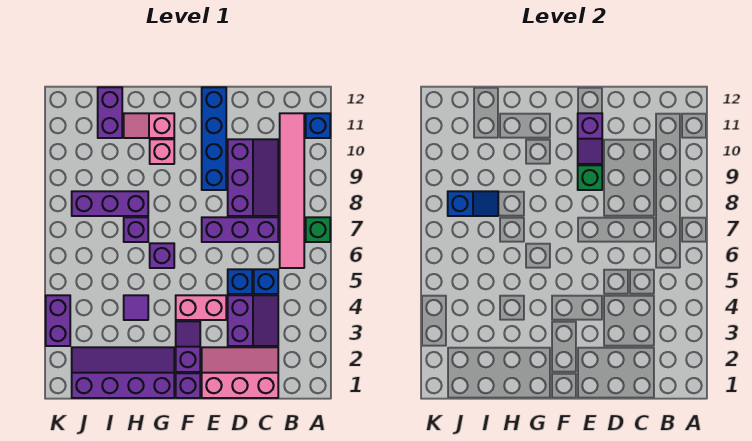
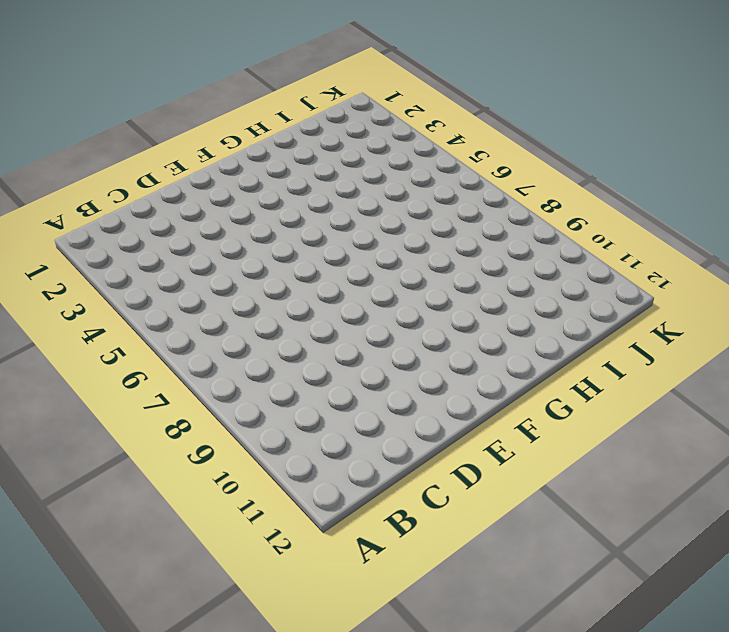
none -> green 1x1 brick [306,217,330,242]
none -> blue 1x1 brick [306,113,330,138]
none -> pink 1x6 tile [280,113,304,268]

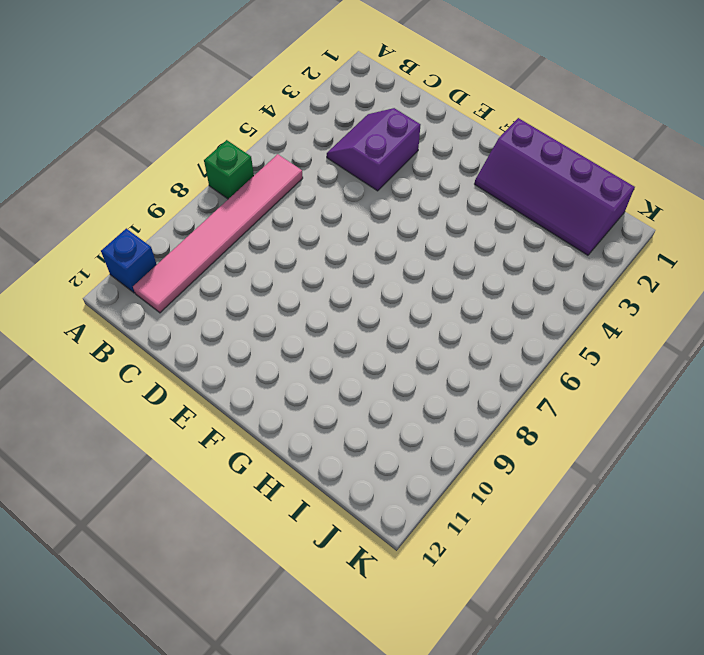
none -> pink 2x3 slope [202,347,278,398]
none -> blue 1x1 brick [254,269,278,294]
none -> purple 1x3 brick [202,217,278,242]

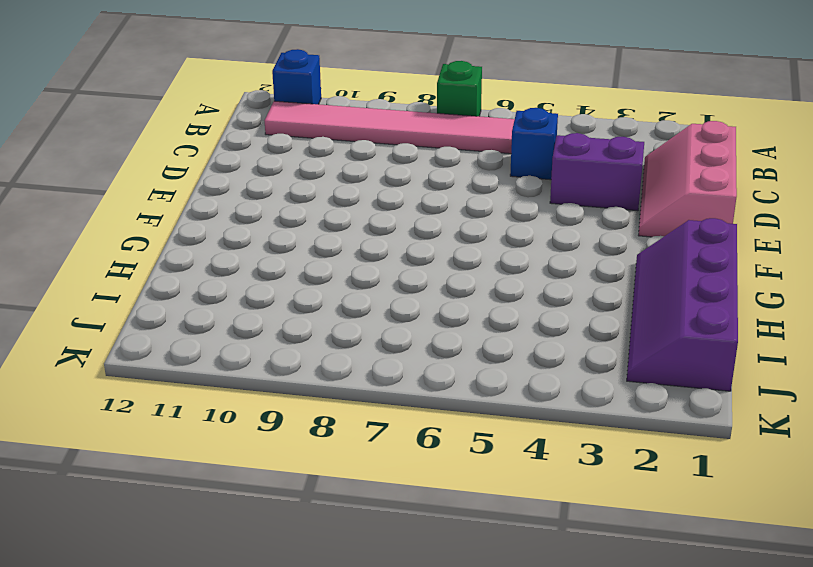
none -> purple 1x3 brick [202,217,278,242]
none -> purple 2x3 slope [228,139,278,216]
none -> blue 1x1 brick [228,269,252,294]

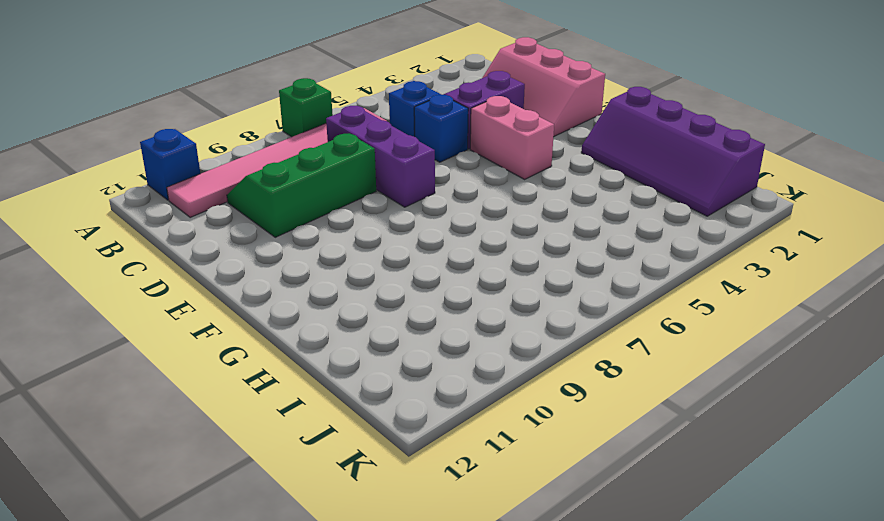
green 2x3 slope [227,134,376,237] -> purple 2x3 slope [228,139,278,216]
none -> blue 1x4 brick [202,87,226,190]
none -> purple 1x1 brick [176,373,200,398]
none -> purple 1x2 slope [176,321,200,372]

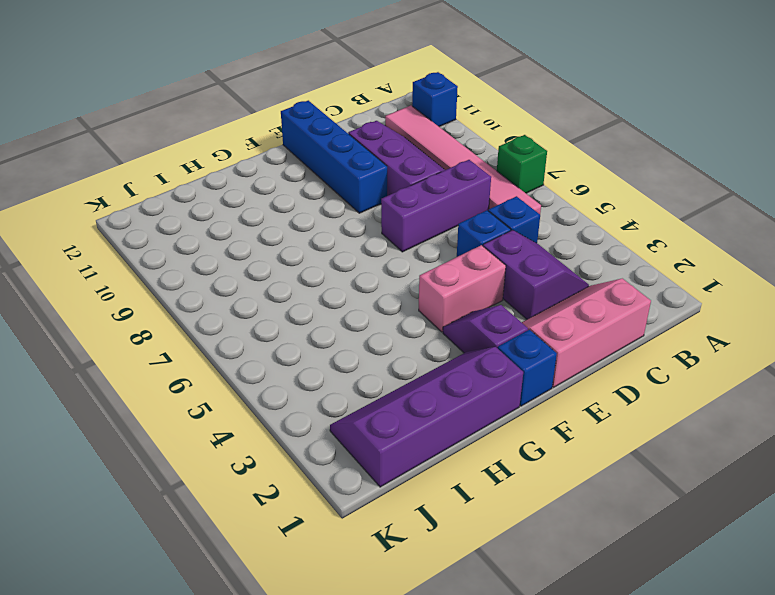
blue 1x1 brick [498,330,557,406] -> purple 1x1 brick [176,373,200,398]
none -> purple 1x1 brick [150,243,174,268]
none -> pink 1x1 brick [150,139,174,164]
none -> pink 1x2 slope [124,113,174,138]

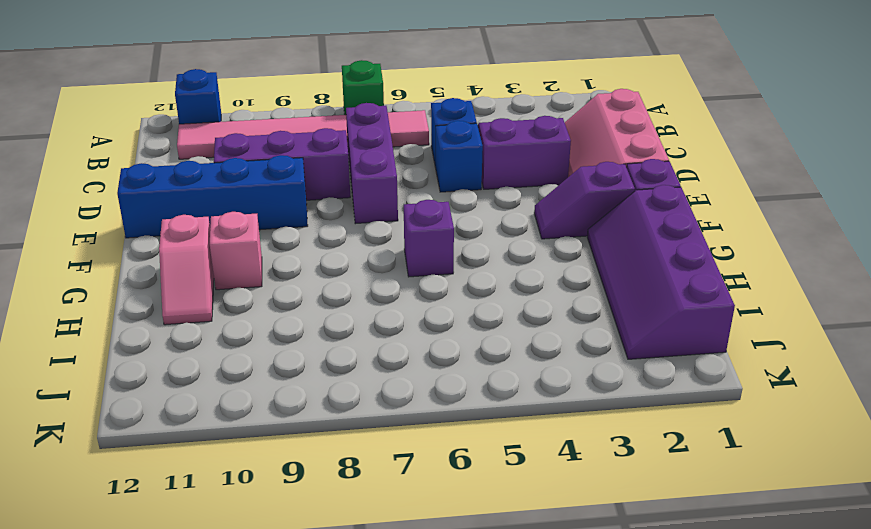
none -> pink 1x2 brick [176,295,226,320]
none -> purple 1x1 tile [124,295,148,320]
none -> purple 1x1 brick [124,217,148,242]

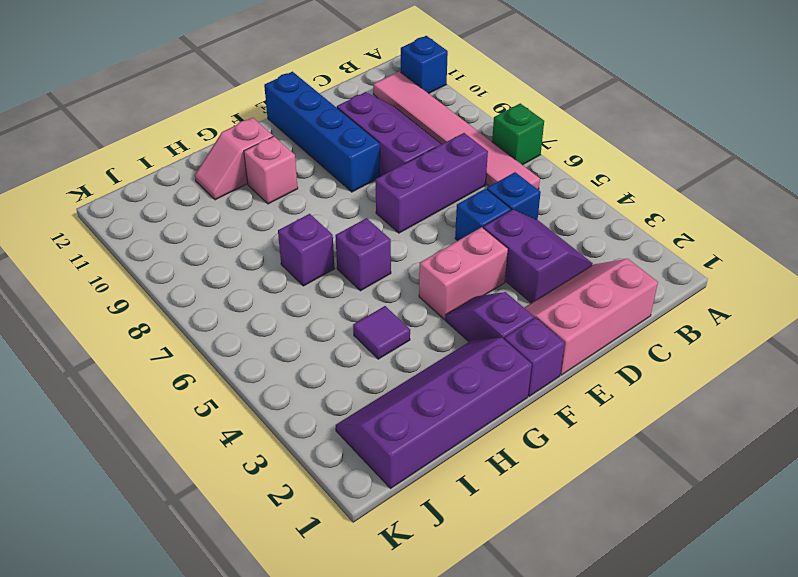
none -> purple 1x3 brick [72,191,148,216]
none -> purple 1x2 brick [98,87,122,138]
none -> purple 1x2 brick [46,295,70,346]

